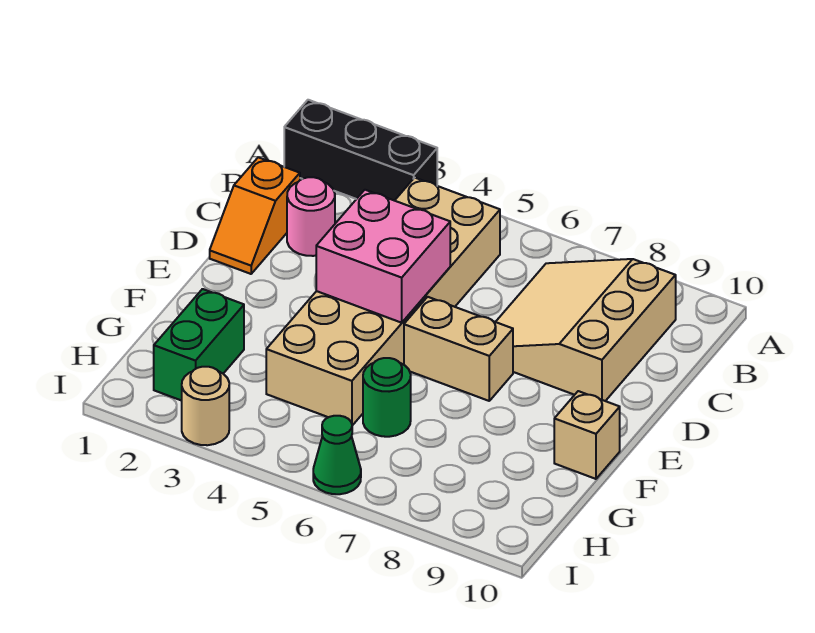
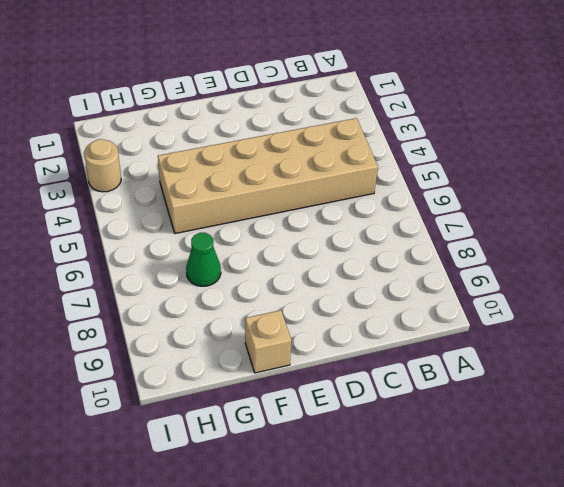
green 1x1 cone [186,233,221,286] -> green 1x1 cone moved to [313,416,361,494]
none -> black 1x3 brick [284,100,437,201]
none -> tan 3x3 slope [496,259,676,401]
none -> orange 1x2 slope [210,157,300,274]

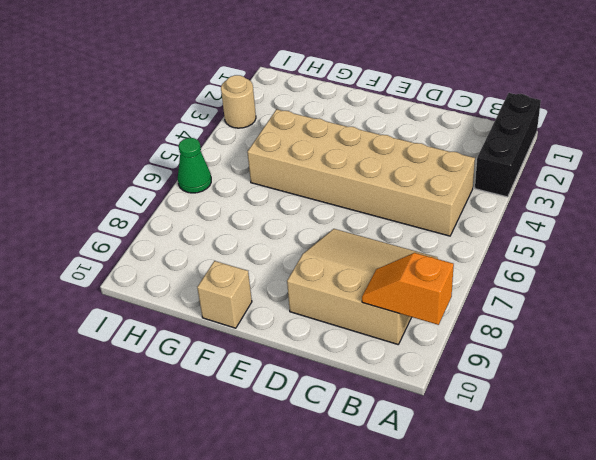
orange 1x2 slope [362,253,454,325] -> orange 1x2 slope moved to [210,157,300,274]
none -> pink 1x1 round brick [287,177,335,256]
none -> tan 1x2 brick [404,297,513,401]
none -> green 1x2 brick [154,289,244,401]

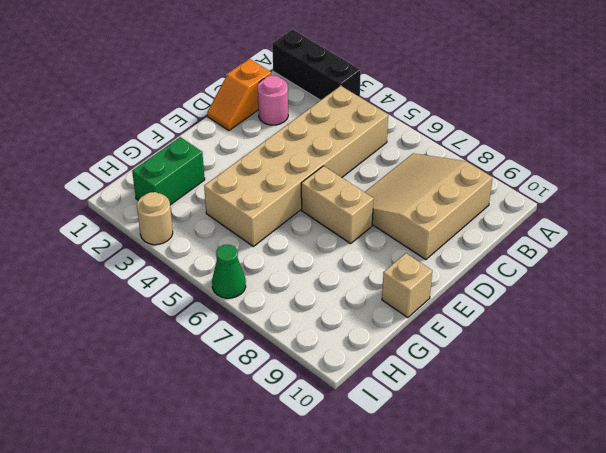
none -> green 1x1 round brick [363,358,411,437]
none -> pink 2x2 brick [316,190,450,323]

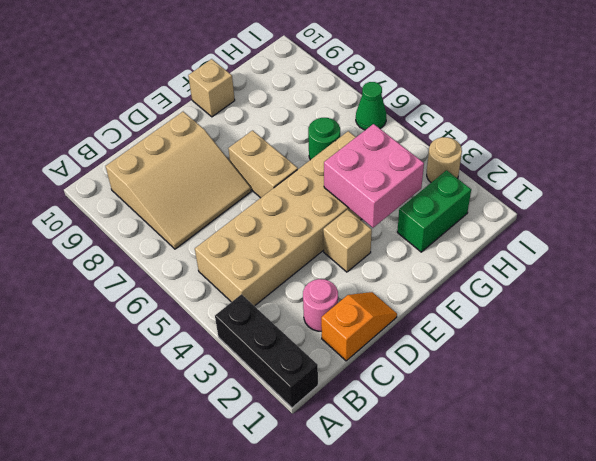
tan 1x1 brick [323,209,372,272] -> none
pink 2x2 brick [324,124,424,228] -> pink 2x2 brick moved to [316,190,450,323]

